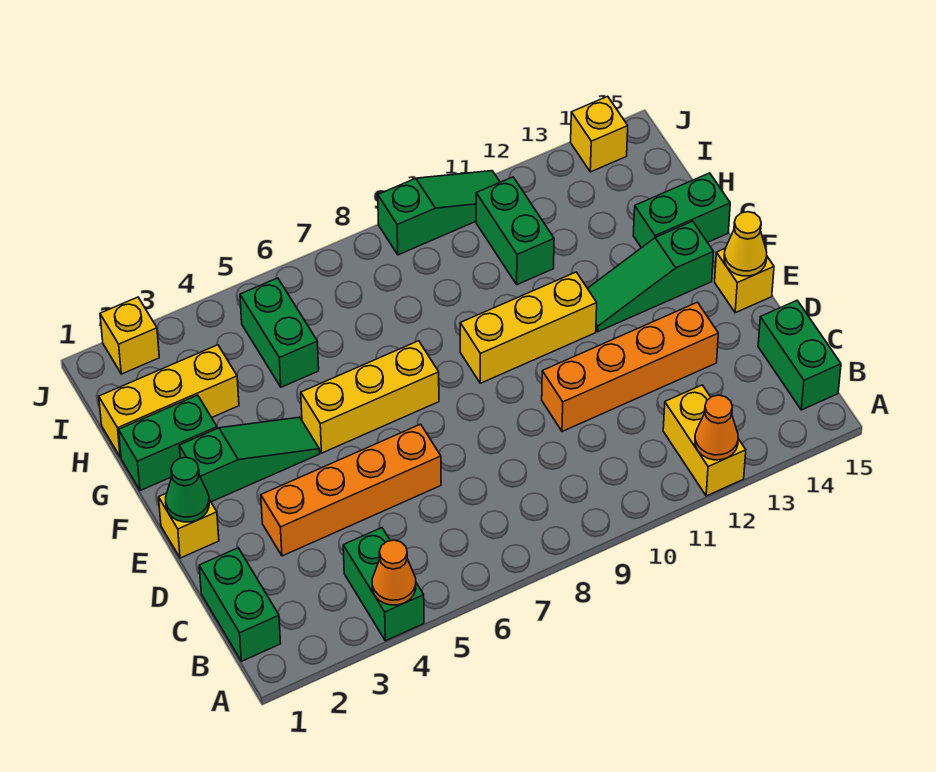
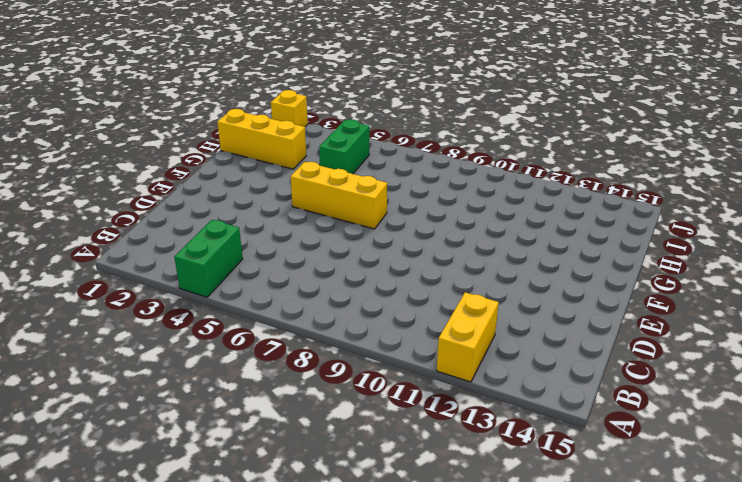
none -> green 1x2 brick [199,548,281,661]
none -> green 1x2 brick [758,301,841,410]
none -> orange 1x4 brick [261,424,441,556]

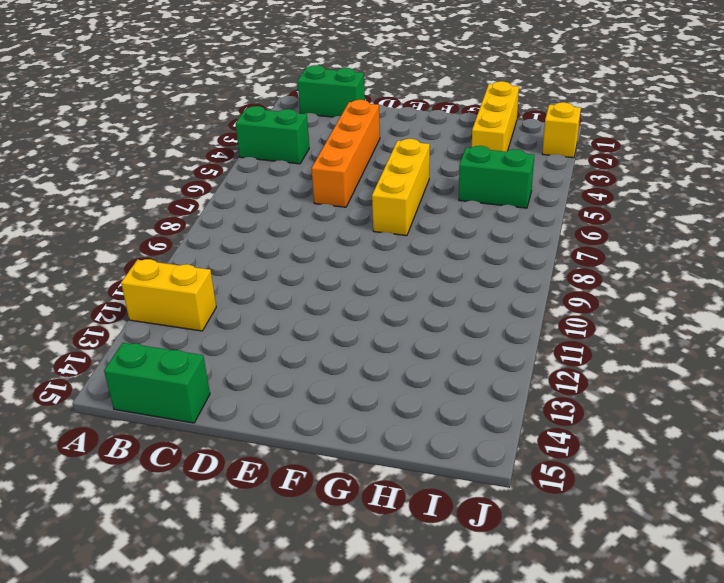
none -> orange 1x4 brick [542,302,718,432]
none -> yellow 1x1 brick [159,493,219,558]
none -> yellow 1x1 brick [715,248,774,313]

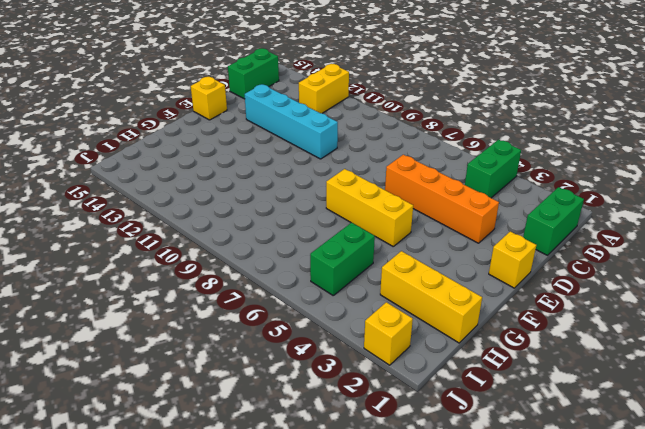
cyan 1x4 brick [245,85,338,159] -> orange 1x4 brick [542,302,718,432]
none -> green 1x3 slope [179,417,320,502]
none -> yellow 1x3 brick [460,272,597,383]
none -> green 1x3 slope [587,221,714,332]

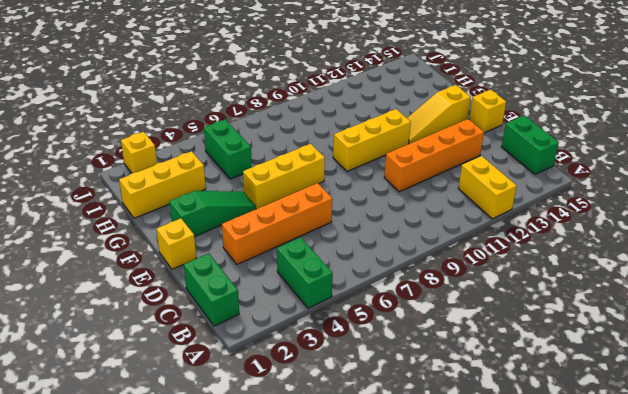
yellow 1x3 slope [407,85,471,144] -> green 1x3 slope [587,221,714,332]
none -> green 1x2 brick [119,395,217,491]
none -> green 1x2 brick [633,173,730,248]
none -> green 1x2 brick [476,177,554,285]

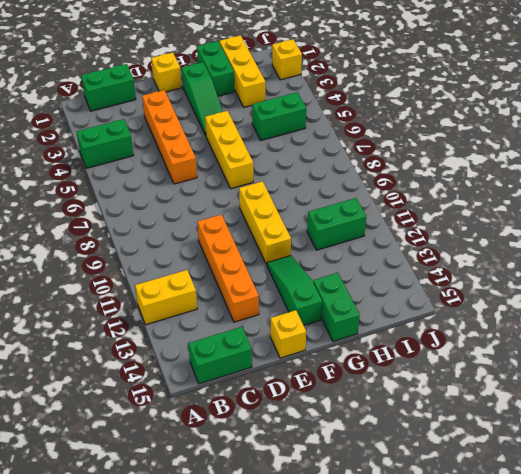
none -> green 1x3 slope [378,171,500,255]
none -> yellow 1x1 brick [571,96,628,172]
none -> orange 1x1 cone [372,540,416,605]

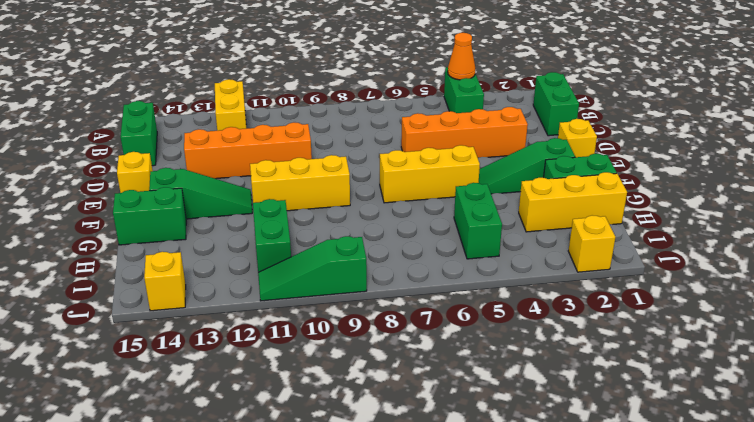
none -> orange 1x1 cone [695,395,738,460]
none -> green 1x1 cone [166,457,209,522]
none -> yellow 1x1 cone [724,212,767,276]

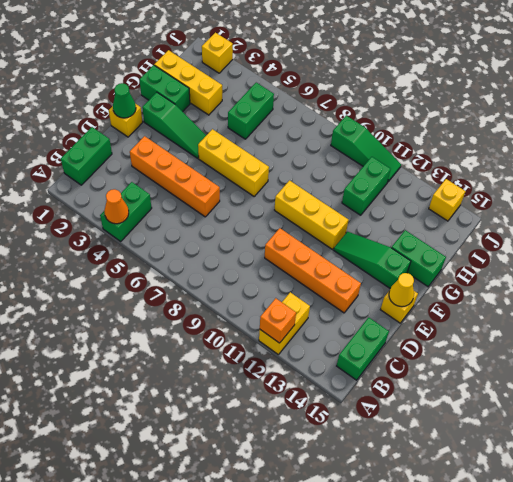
orange 1x1 brick [260,298,296,343] -> orange 1x1 cone [695,395,738,460]

